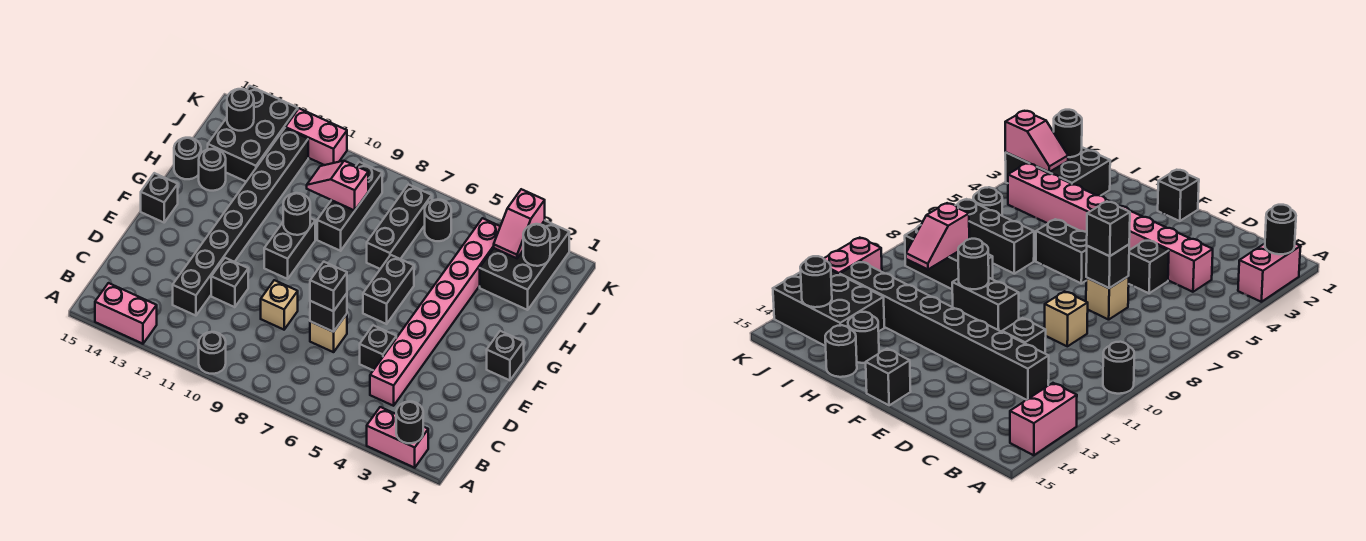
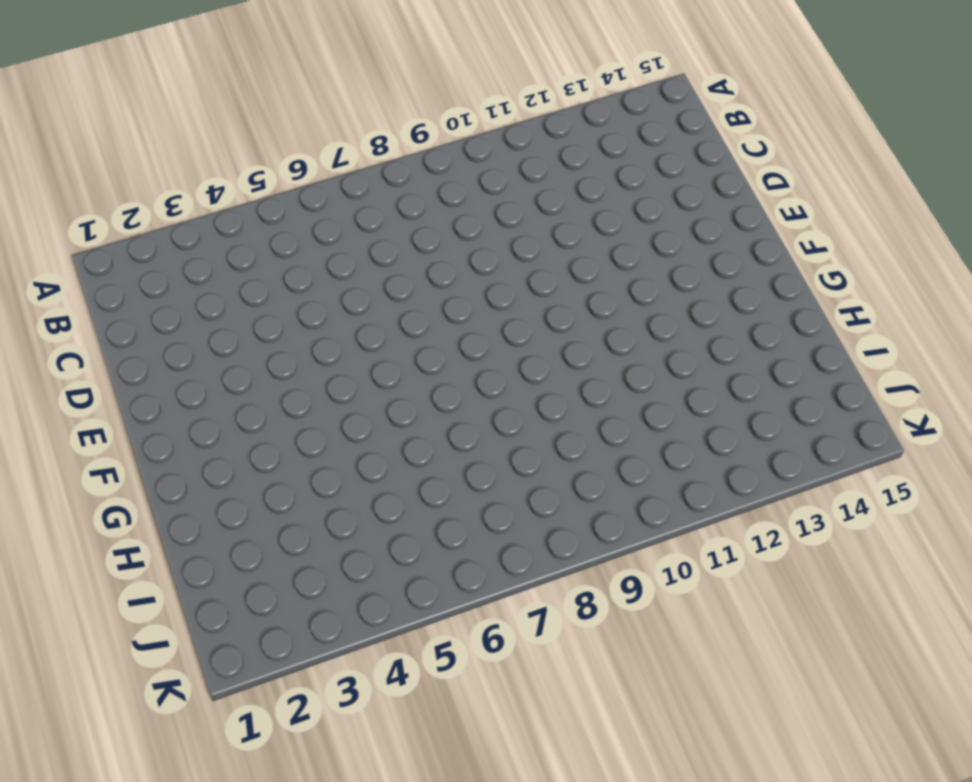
none -> pink 1x2 brick [367,407,428,468]
none -> black 1x1 round brick [199,332,226,374]
none -> pink 1x2 brick [95,283,157,344]

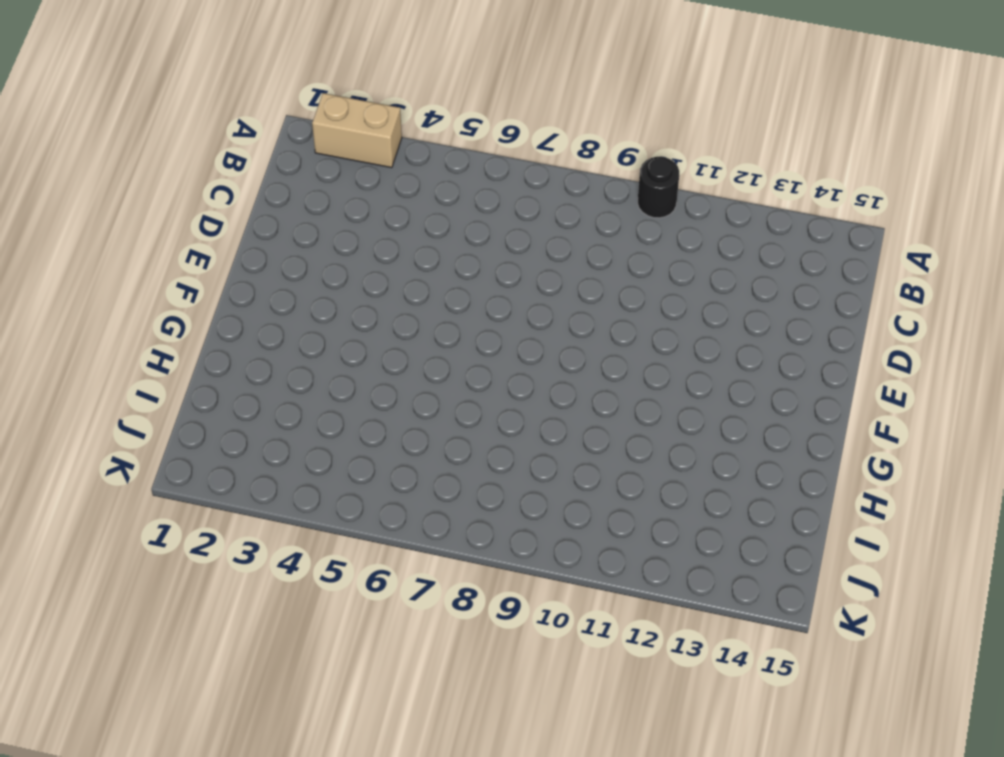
tan 1x2 brick [312,93,402,168] -> pink 1x2 brick [367,407,428,468]
none -> pink 1x2 brick [95,283,157,344]
none -> pink 1x8 brick [370,218,500,406]
none -> black 1x8 brick [173,128,308,316]

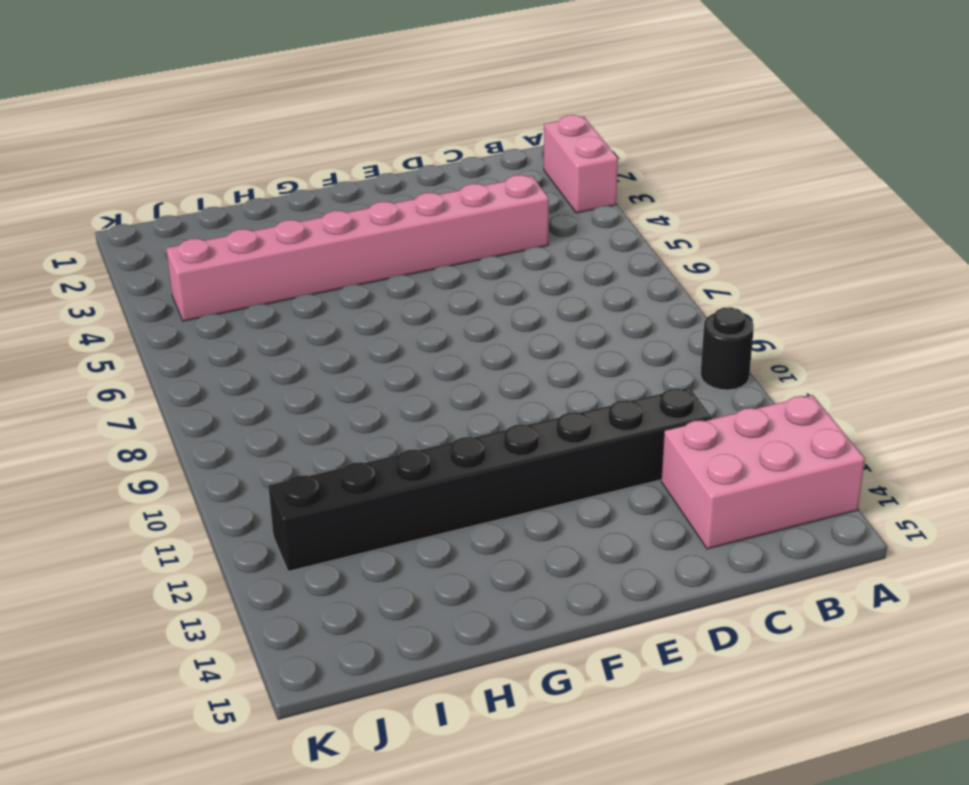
pink 2x3 brick [661,395,865,549] -> pink 1x2 brick [95,283,157,344]
none -> black 1x1 brick [360,325,396,370]
none -> tan 1x1 brick [310,314,347,352]
none -> tan 1x1 brick [261,280,298,330]

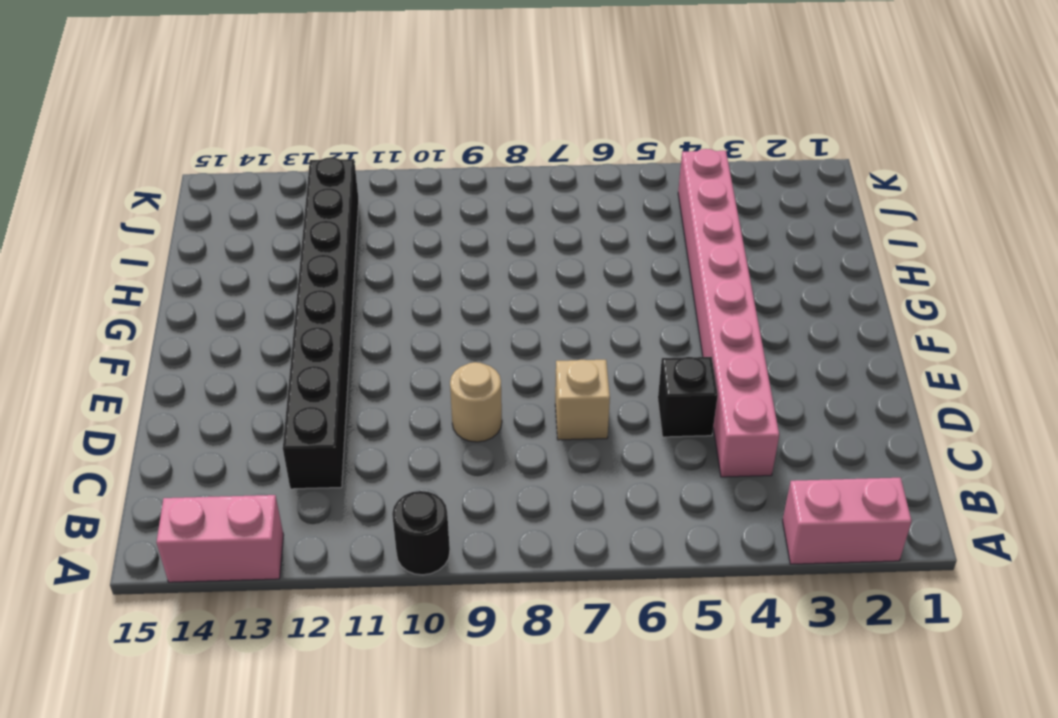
tan 1x1 round brick [450,362,502,442] -> tan 1x1 brick [261,280,298,330]
none -> black 1x1 brick [211,258,248,307]
none -> black 1x1 brick [487,331,524,380]
none -> black 1x2 brick [363,255,414,324]

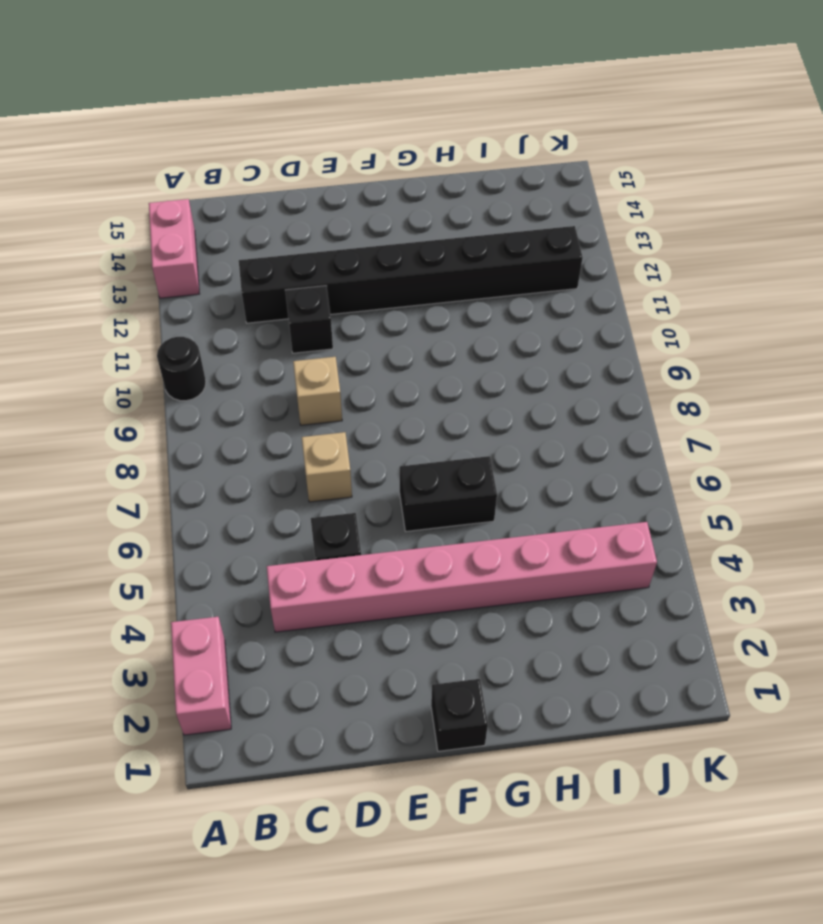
none -> black 1x2 brick [264,218,315,279]
none -> black 1x1 brick [141,173,178,222]
none -> black 1x3 brick [367,184,432,269]

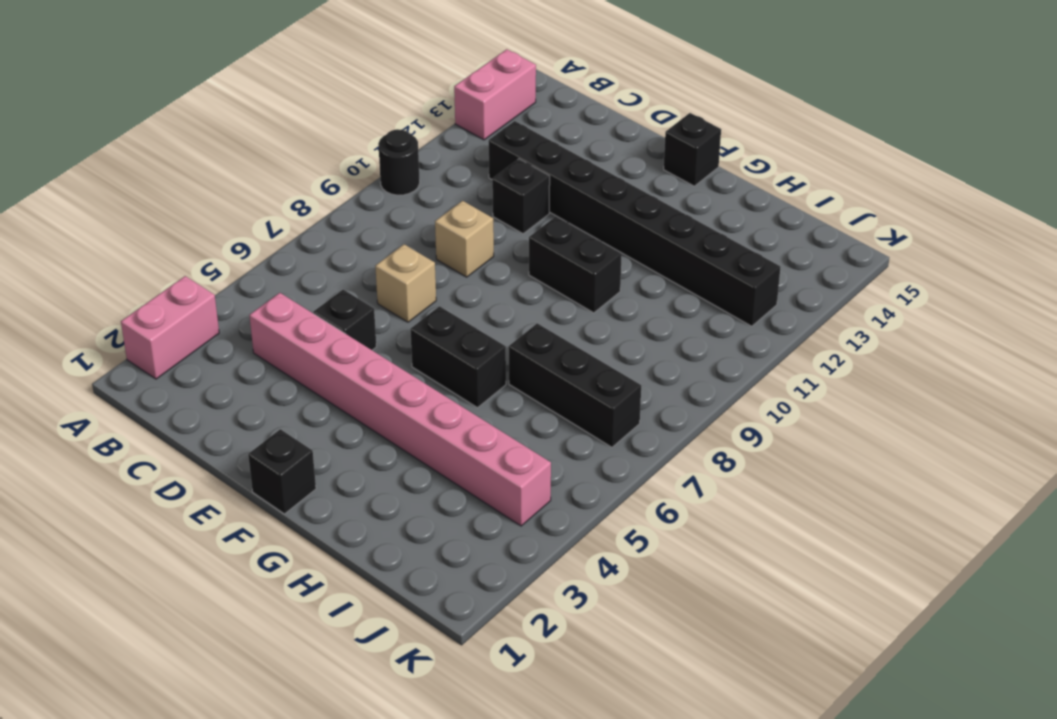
none -> black 1x3 brick [317,162,382,251]
none -> black 1x1 round brick [199,149,226,191]
none -> black 1x1 round brick [174,138,201,179]

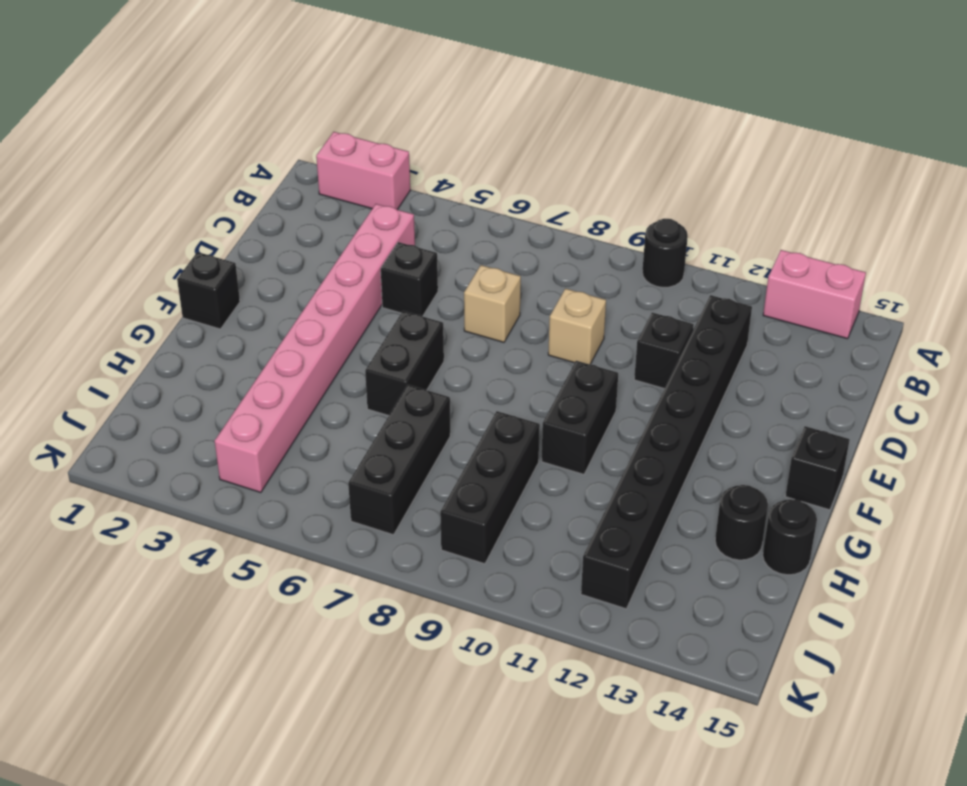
none -> black 2x3 brick [480,220,569,310]
none -> black 2x3 brick [208,86,298,181]
none -> black 1x1 round brick [425,200,451,241]

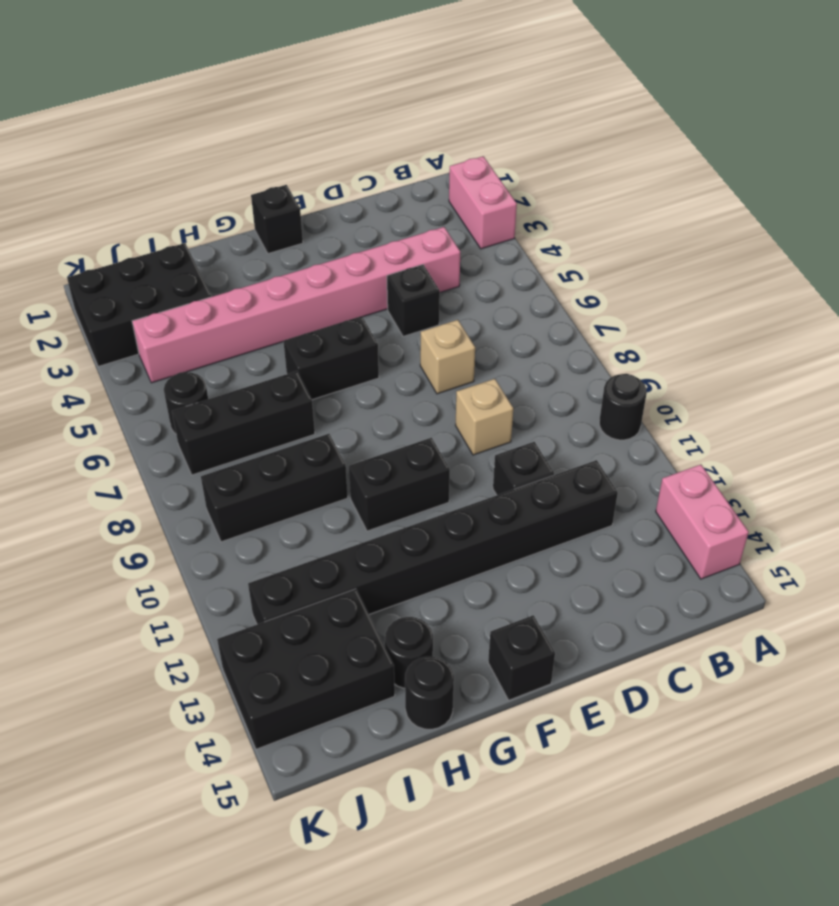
none -> pink 1x2 brick [285,108,347,165]
none -> black 1x1 round brick [396,402,423,443]
none -> black 1x1 brick [310,293,347,332]

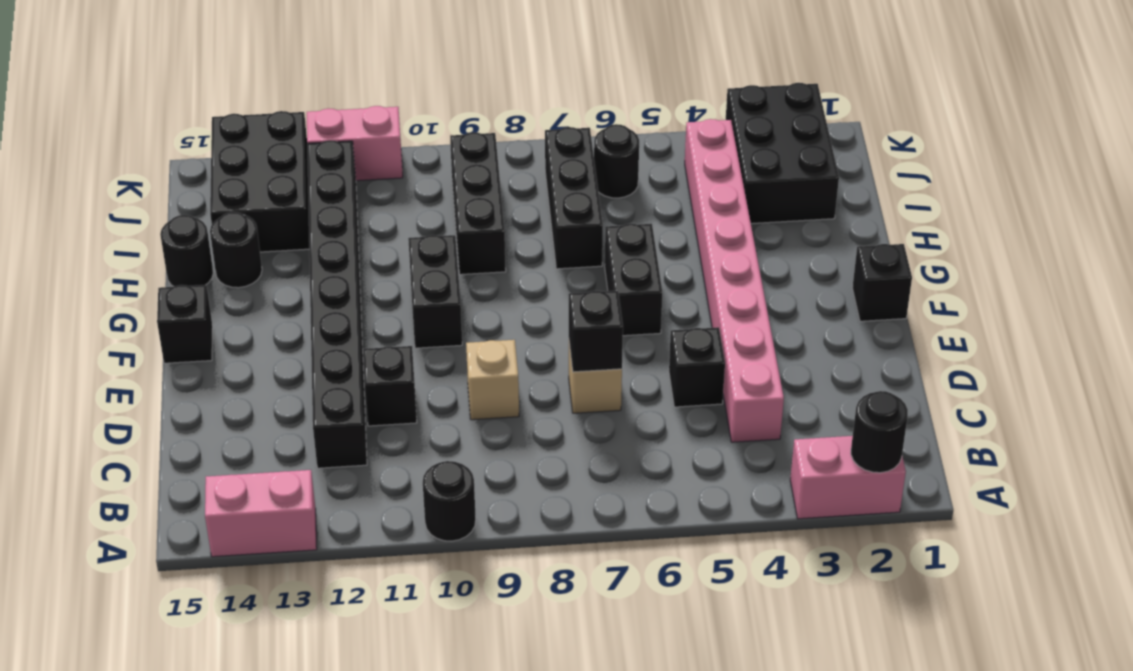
none -> black 1x1 round brick [283,193,310,235]
none -> pink 1x2 slope [307,161,368,210]
none -> black 1x1 round brick [523,224,550,266]

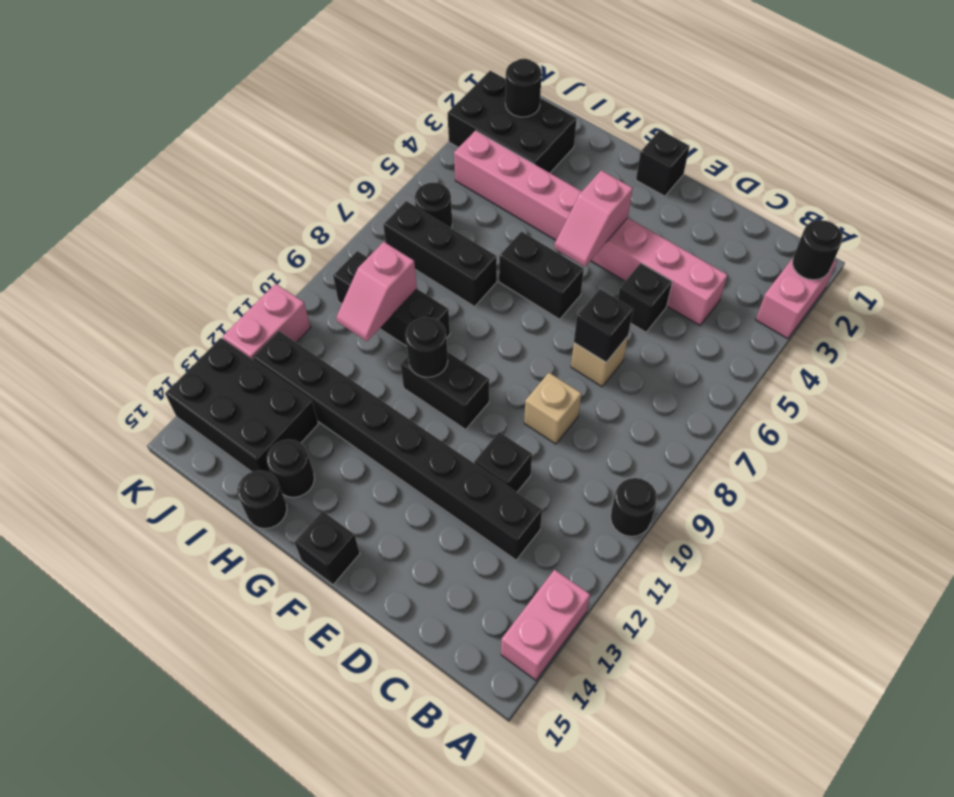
pink 1x2 slope [554,170,633,267] -> pink 1x2 slope turned to [494,189,545,258]
none -> black 1x1 round brick [227,89,254,131]
none -> black 1x1 brick [310,262,347,311]

